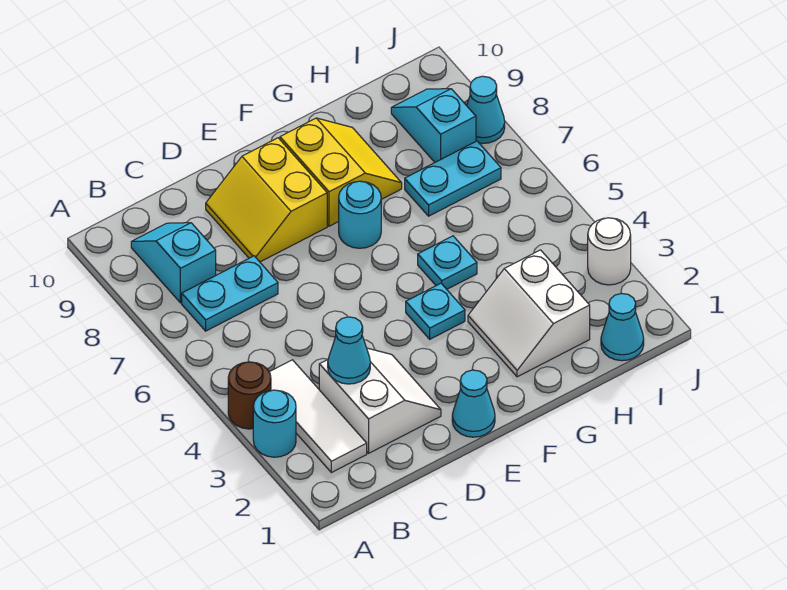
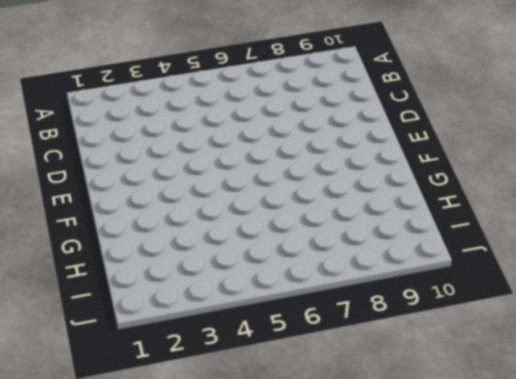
none -> cyan 1x1 round brick [253,390,296,457]
none -> brown 1x1 round brick [228,362,271,429]
none -> white 1x3 tile [269,360,367,473]

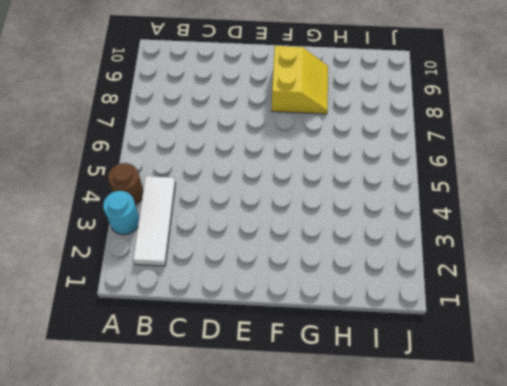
none -> cyan 1x2 plate [182,256,278,331]
none -> cyan 1x2 slope [131,223,216,303]
none -> white 2x2 slope [319,348,441,453]

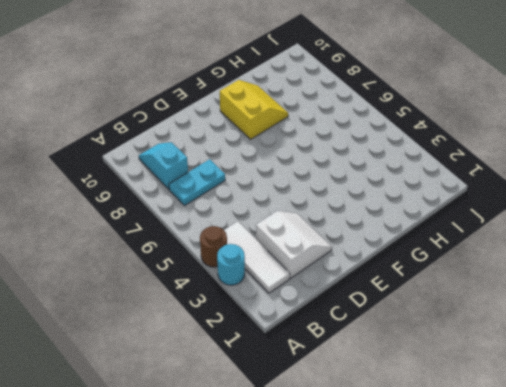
none -> yellow 2x2 slope [206,138,327,262]
none -> cyan 1x1 cone [452,370,495,437]
none -> cyan 1x1 plate [406,283,465,339]

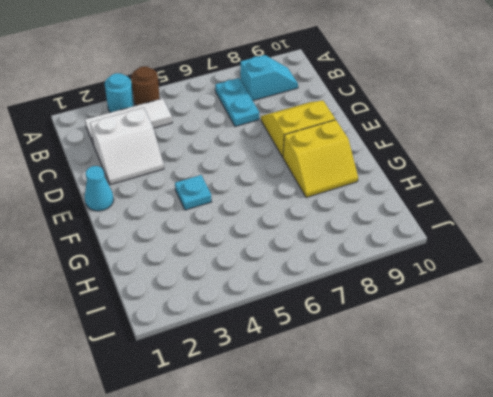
none -> cyan 1x1 round brick [339,181,381,248]
none -> white 2x2 slope [468,250,590,377]
none -> cyan 1x1 plate [418,236,477,289]

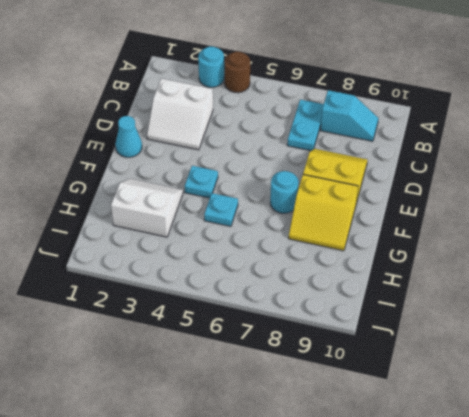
none -> white 1x3 tile [269,360,367,473]
none -> cyan 1x2 plate [405,141,501,216]
none -> cyan 1x1 cone [601,293,644,361]

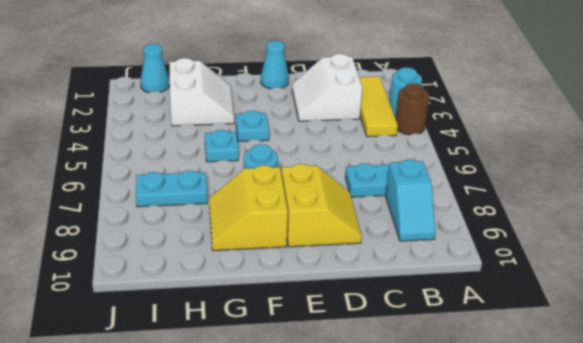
yellow 1x3 tile [359,77,398,137] -> white 1x3 tile [269,360,367,473]
none -> cyan 1x2 slope [391,89,476,162]
none -> white 1x1 round brick [588,218,631,285]
none -> cyan 1x1 cone [467,76,505,144]

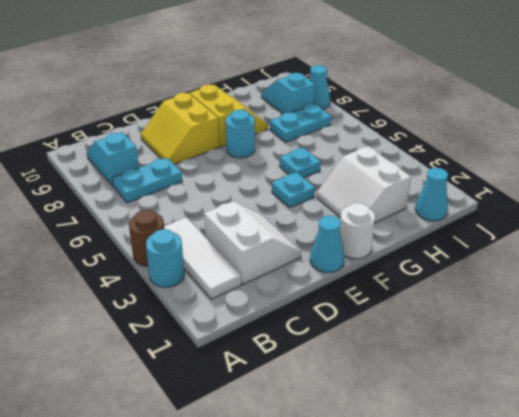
white 1x1 round brick [340,203,375,259] -> white 1x1 round brick moved to [588,218,631,285]
none -> cyan 1x1 cone [328,317,370,384]

